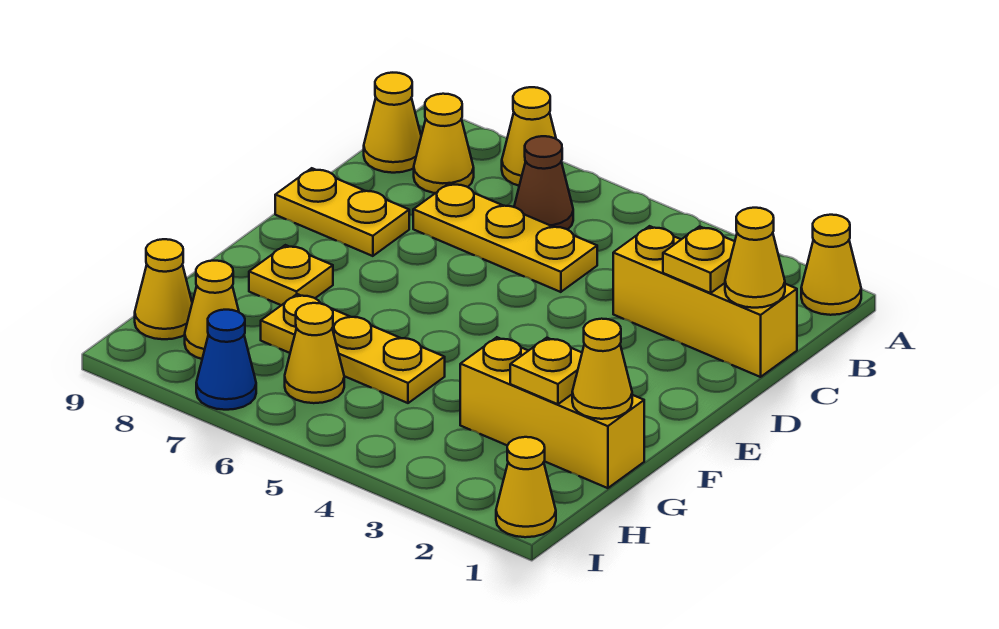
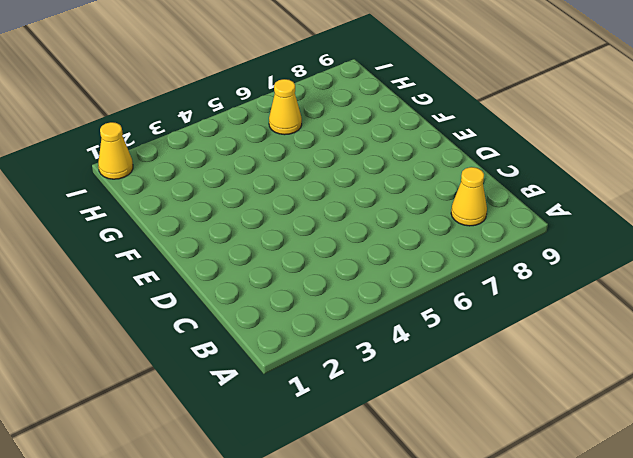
none -> yellow 1x1 cone [801,215,861,315]
none -> yellow 1x1 cone [502,87,562,185]
none -> brown 1x1 cone [514,136,573,230]

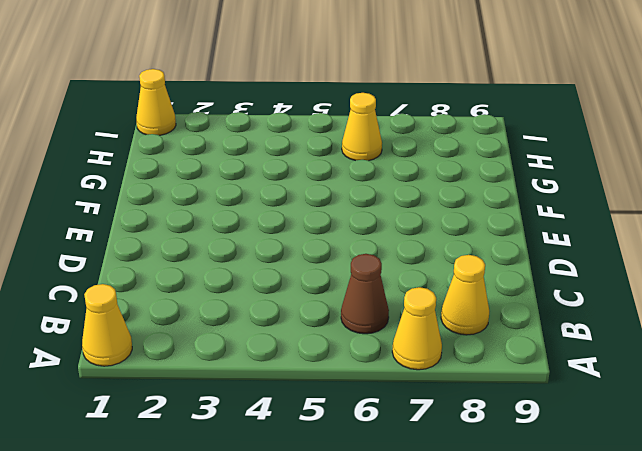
none -> yellow 1x1 cone [364,73,421,173]
none -> yellow 1x3 brick [613,226,797,377]
none -> yellow 1x3 plate [413,183,597,292]

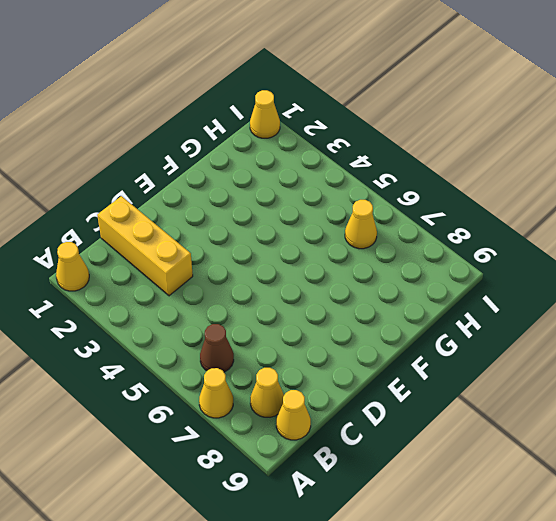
none -> yellow 1x3 plate [413,183,597,292]
none -> yellow 1x2 plate [275,168,409,256]
none -> yellow 1x1 plate [249,245,333,305]

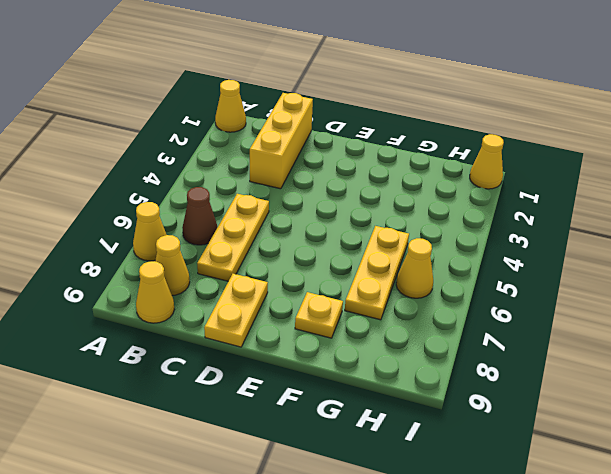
none -> yellow 1x3 brick [460,337,644,488]
none -> yellow 1x1 cone [185,261,239,359]
none -> yellow 1x1 cone [135,239,192,339]

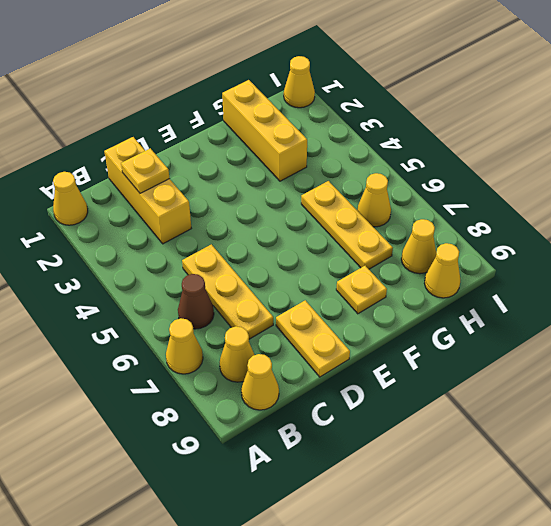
none -> blue 1x1 cone [196,310,256,410]
none -> yellow 1x1 cone [725,208,785,308]
none -> yellow 1x1 cone [572,319,632,419]

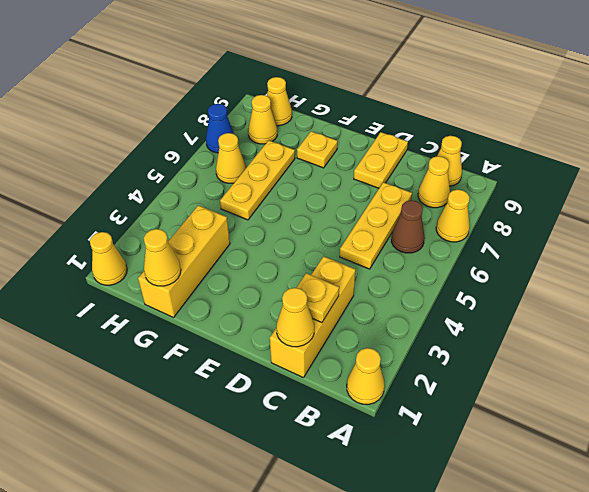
none -> yellow 1x1 plate [510,338,582,404]

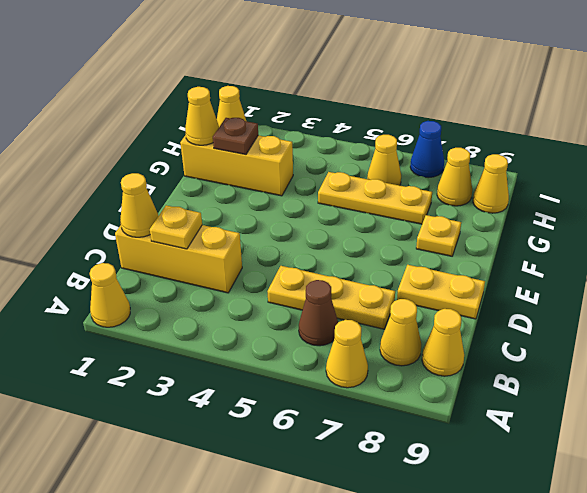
brown 1x1 plate [213,118,258,154] -> yellow 1x1 plate [510,338,582,404]

